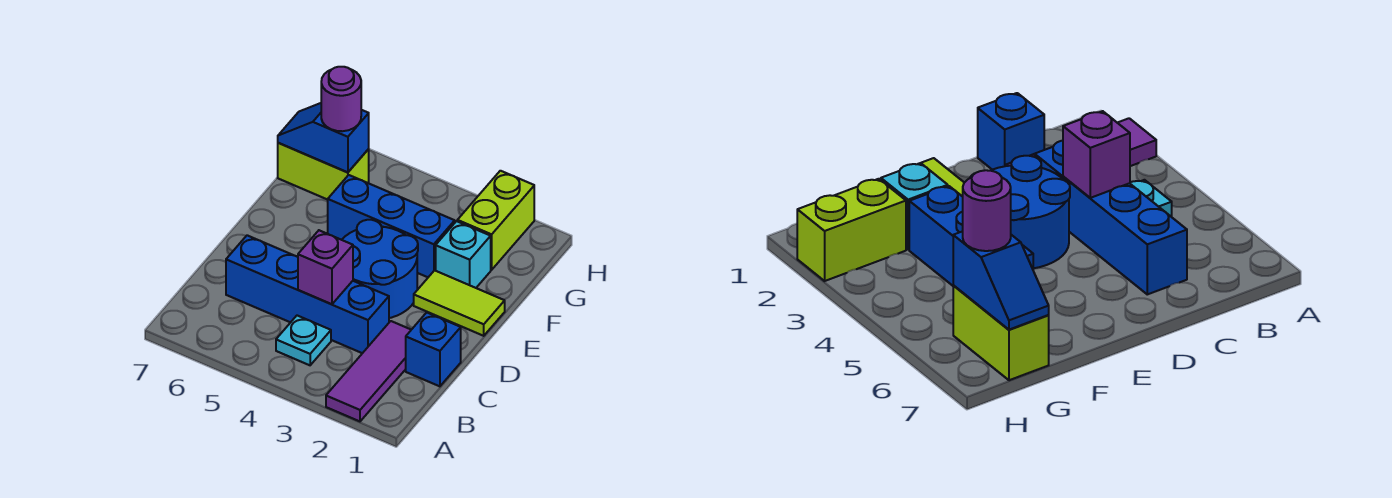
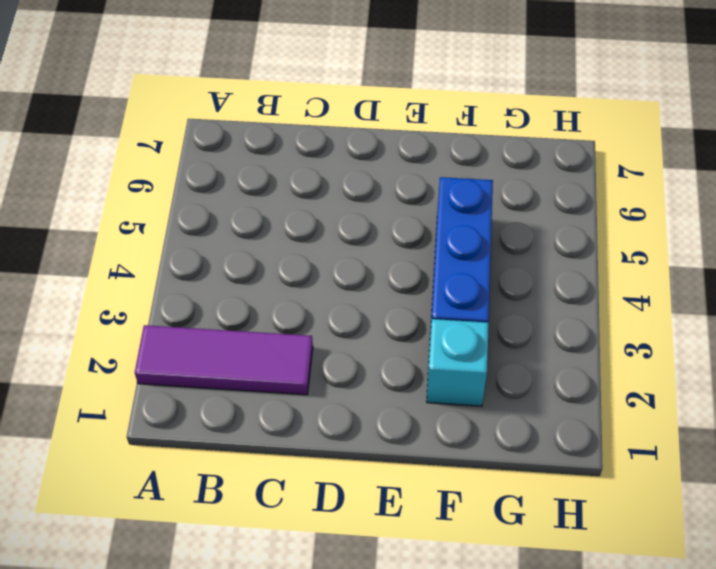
none -> cyan 1x1 plate [276,316,331,365]
none -> blue 1x1 brick [406,312,461,386]
none -> blue 1x4 brick [226,235,389,353]

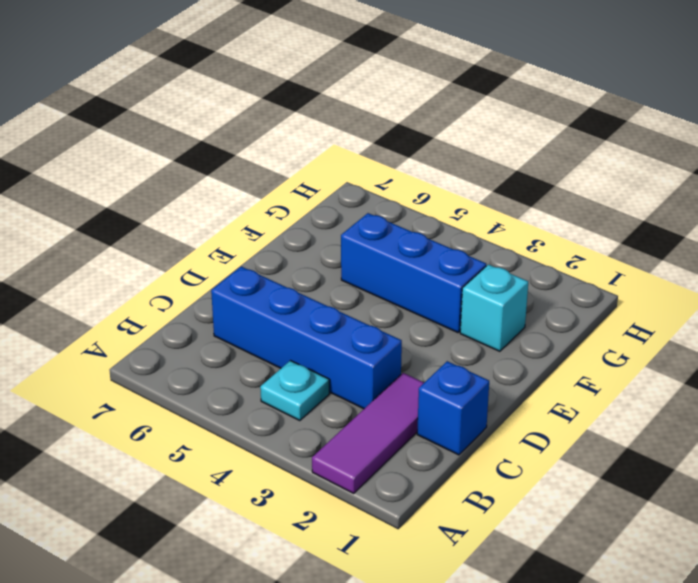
none -> blue 2x2 round brick [342,220,418,318]
none -> lime 1x2 tile [414,270,505,336]
none -> lime 1x2 brick [457,171,534,270]

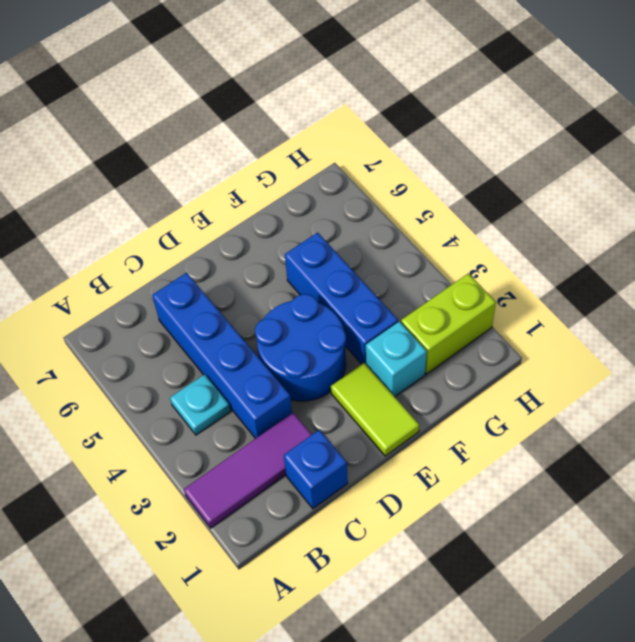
none -> lime 1x2 brick [278,143,369,200]
none -> purple 1x1 brick [298,230,353,304]
none -> blue 1x2 slope [278,103,369,172]

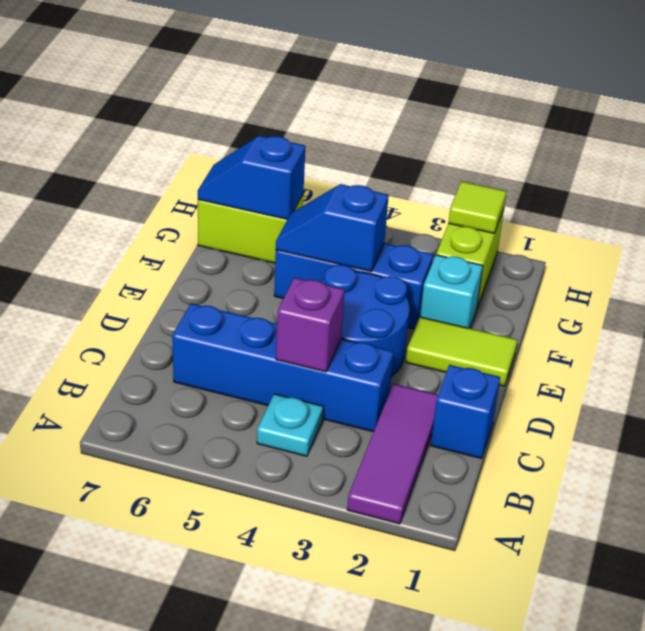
blue 1x2 slope [276,184,389,271] -> none
lime 1x1 tile [448,182,507,234] -> none
none -> purple 1x1 round brick [321,67,361,131]

